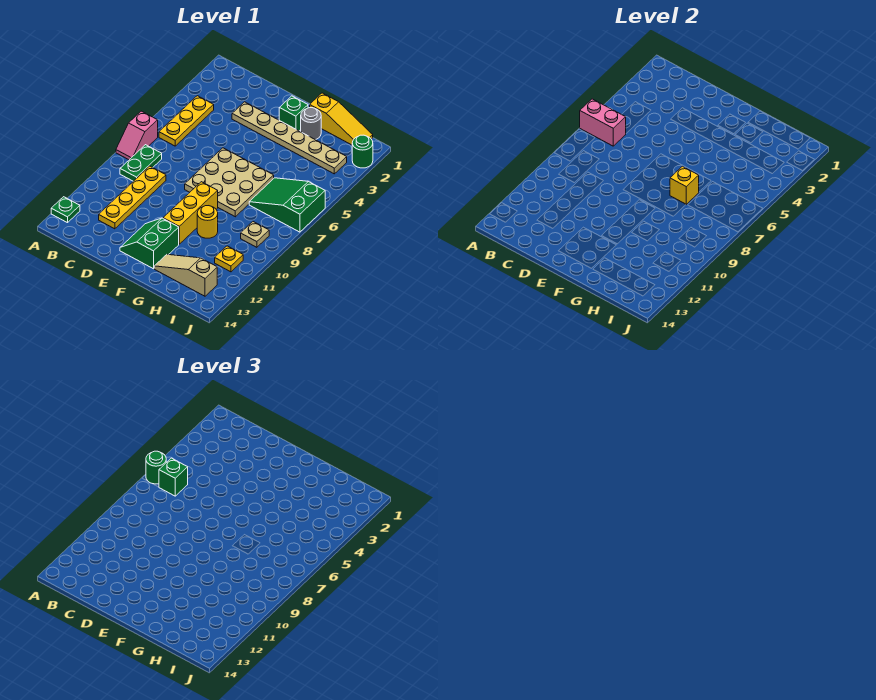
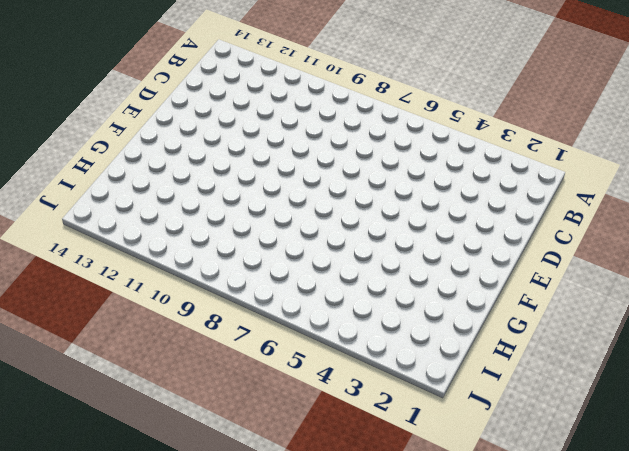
none -> pink 1x2 slope [116,111,158,160]
none -> green 1x1 plate [51,197,80,223]
none -> yellow 1x3 plate [159,96,214,146]

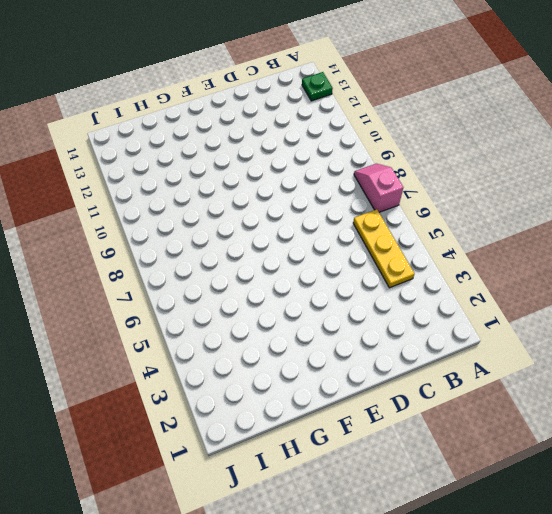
none -> green 1x2 plate [120,145,162,181]
none -> yellow 1x4 plate [99,166,166,229]
none -> tan 1x6 plate [232,102,347,174]

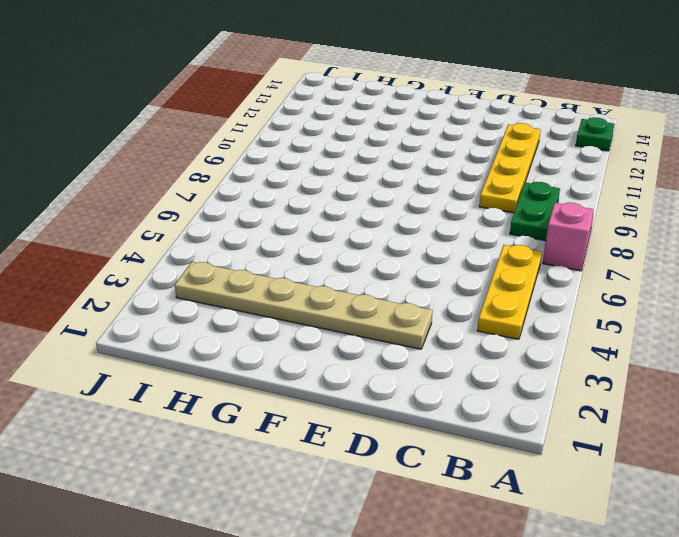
none -> tan 3x3 plate [185,148,274,217]
none -> green 2x2 slope [120,218,179,269]
none -> green 1x1 brick [279,96,308,131]

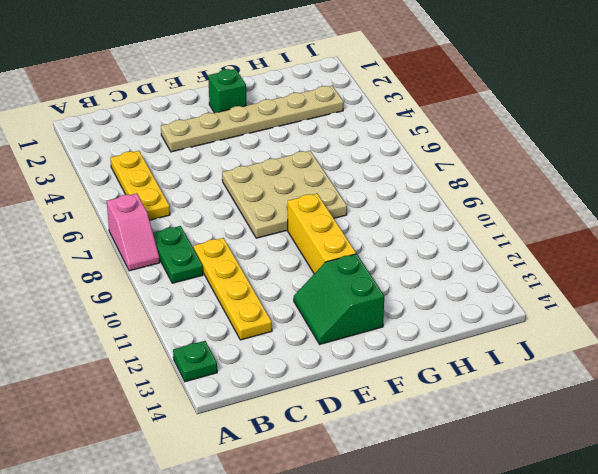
none -> yellow 1x3 slope [310,93,373,145]
none -> grey 1x1 round brick [301,108,321,140]
none -> yellow 1x1 round brick [197,206,218,238]

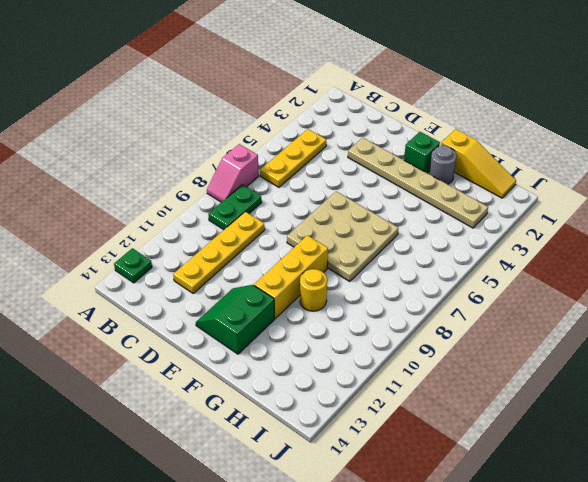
none -> tan 1x3 slope [154,254,217,296]
none -> green 2x3 slope [249,178,325,232]
none -> tan 1x1 plate [241,222,269,247]

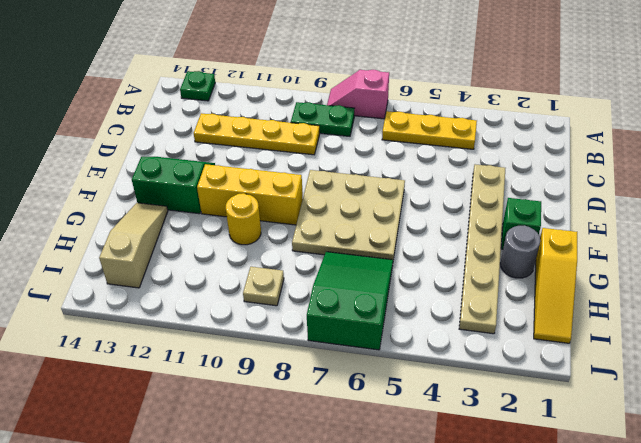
none -> yellow 1x1 plate [215,246,243,272]
none -> green 1x1 round brick [352,135,373,168]
none -> pink 1x2 brick [580,99,626,146]

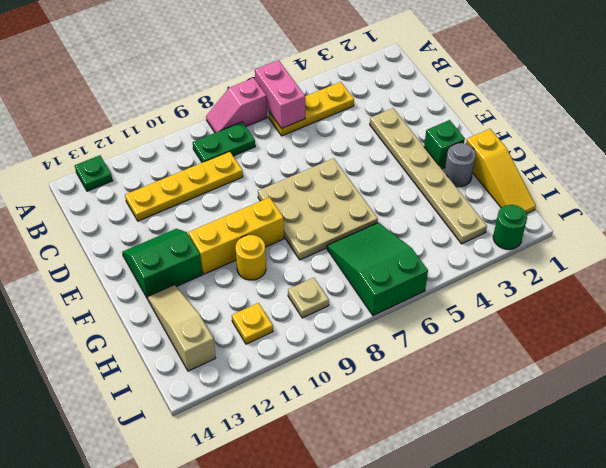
none -> yellow 1x1 brick [670,166,699,204]
none -> green 1x1 round brick [146,451,166,484]
none -> green 1x1 brick [159,458,188,496]

